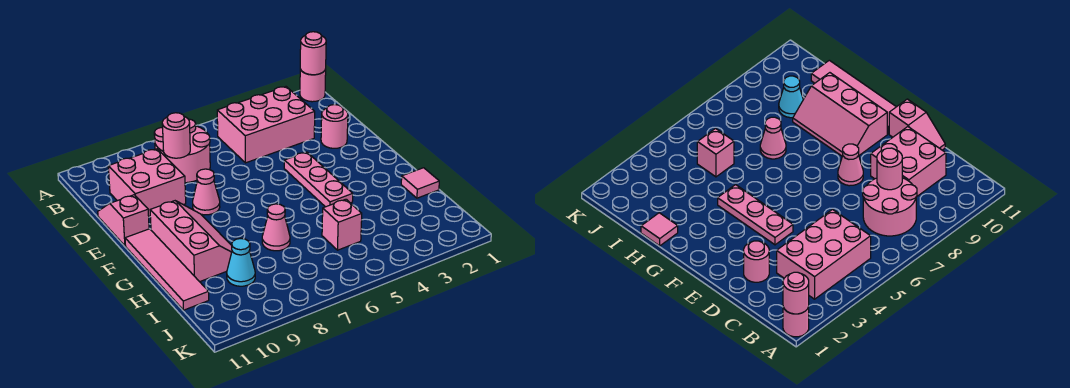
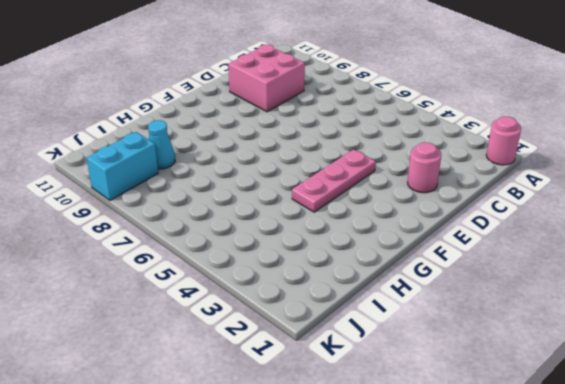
cyan 1x2 brick [87,132,158,200] -> none
none -> pink 2x3 brick [217,87,315,163]
none -> pink 2x2 round brick [154,119,210,183]
none -> pink 1x2 slope [98,195,149,246]

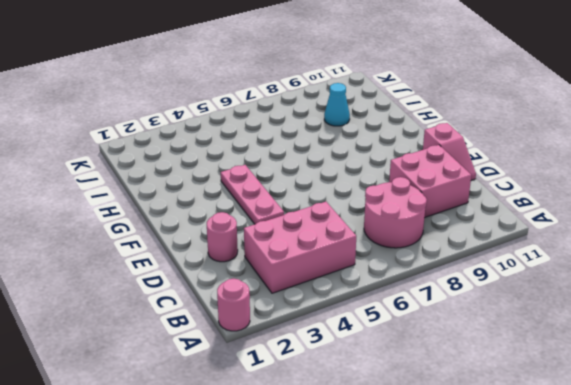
none -> pink 1x1 cone [193,169,220,215]
none -> pink 2x3 slope [150,201,232,282]
none -> pink 1x4 tile [125,229,209,310]

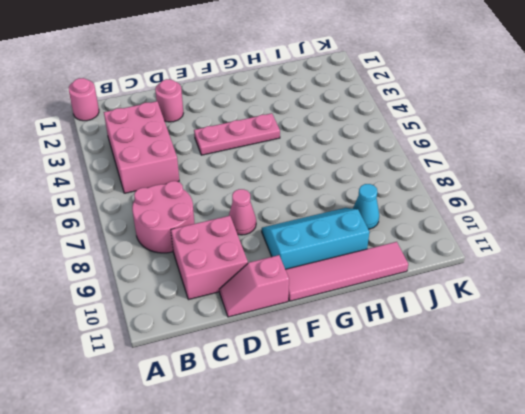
cyan 2x3 slope [262,208,369,269] -> pink 2x3 slope [150,201,232,282]
none -> pink 1x1 tile [401,168,439,198]
none -> pink 1x1 cone [262,204,290,251]
none -> pink 1x1 brick [322,199,362,250]

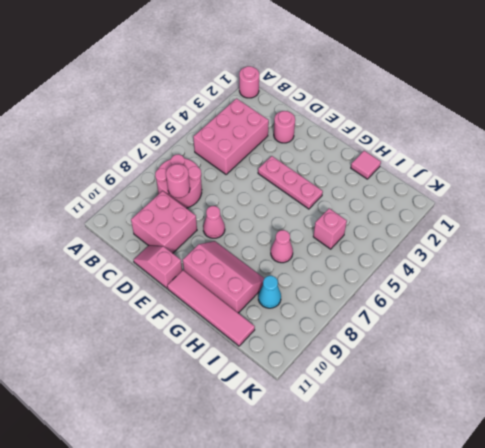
none -> pink 1x1 round brick [300,32,326,75]

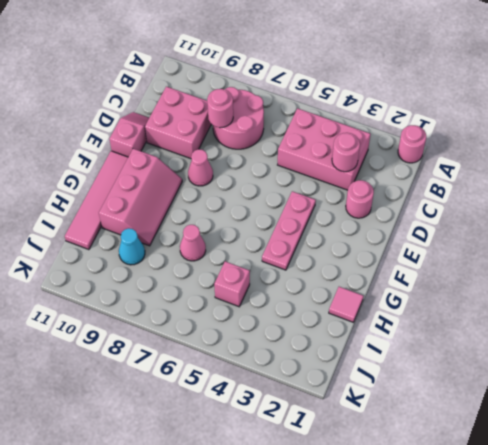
pink 1x1 round brick [332,133,360,172] -> pink 1x1 round brick moved to [300,32,326,75]

